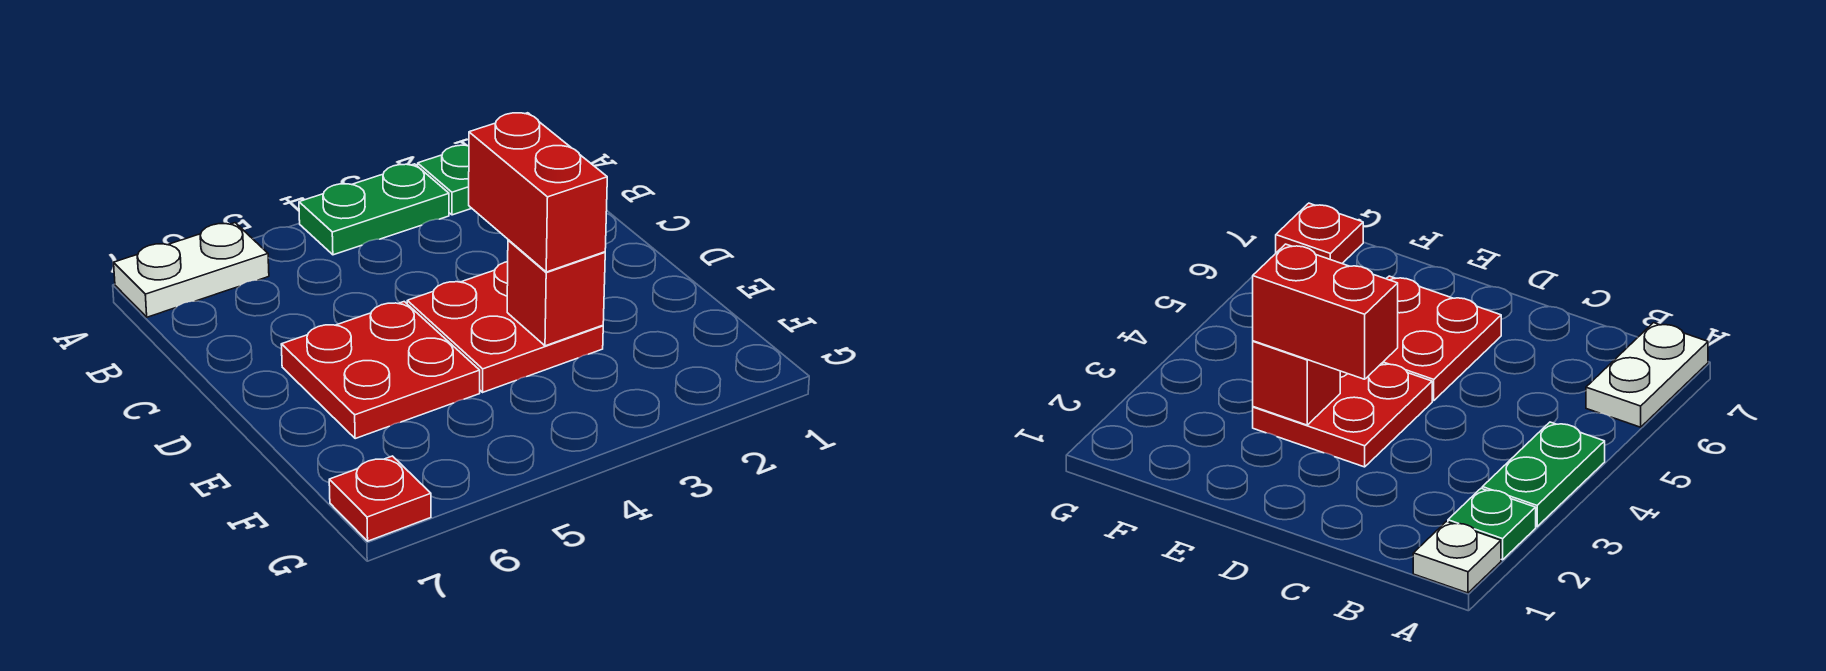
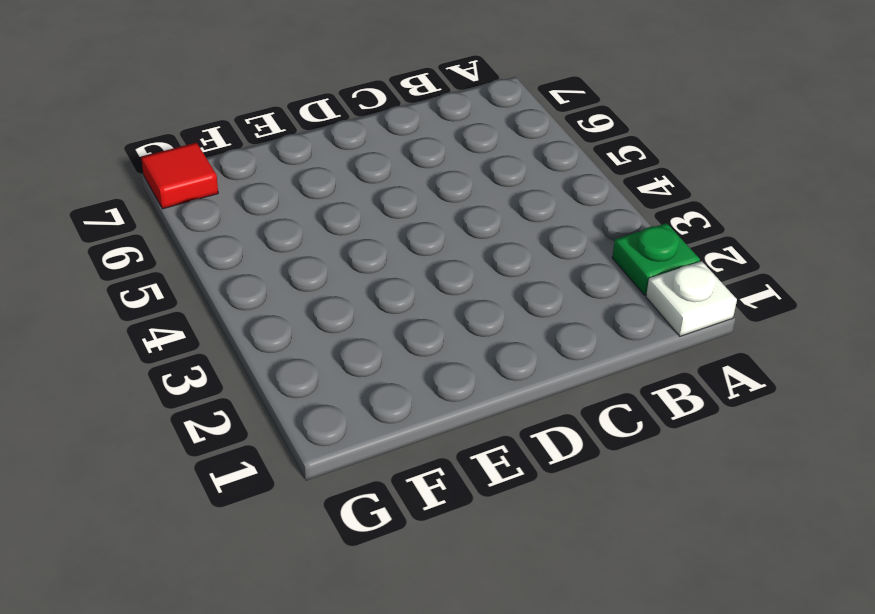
red 1x1 tile [141,143,218,209] -> red 1x1 plate [329,456,431,541]
none -> green 1x2 plate [299,164,449,255]
none -> white 1x2 plate [114,223,269,317]

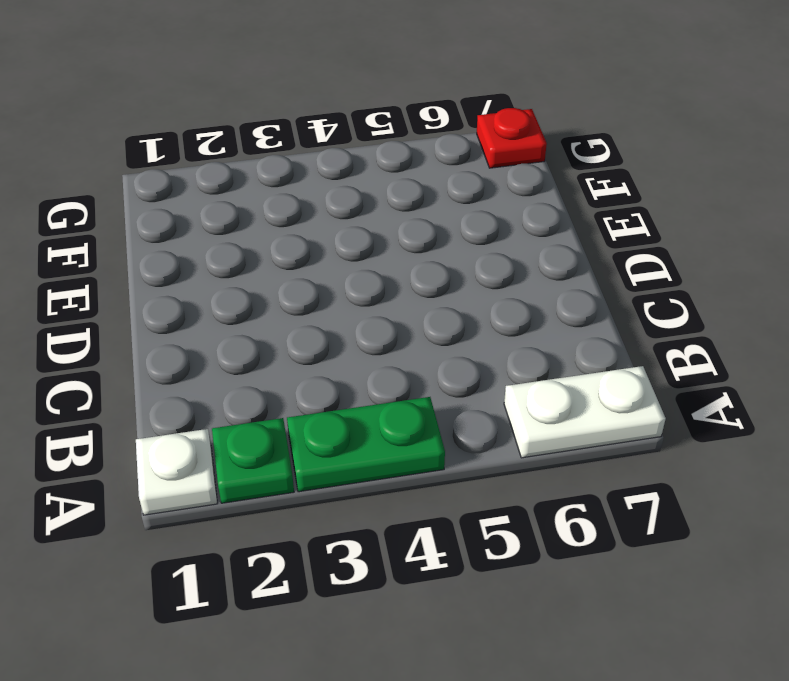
none -> red 2x2 plate [407,262,603,392]
none -> red 2x2 plate [281,302,480,439]

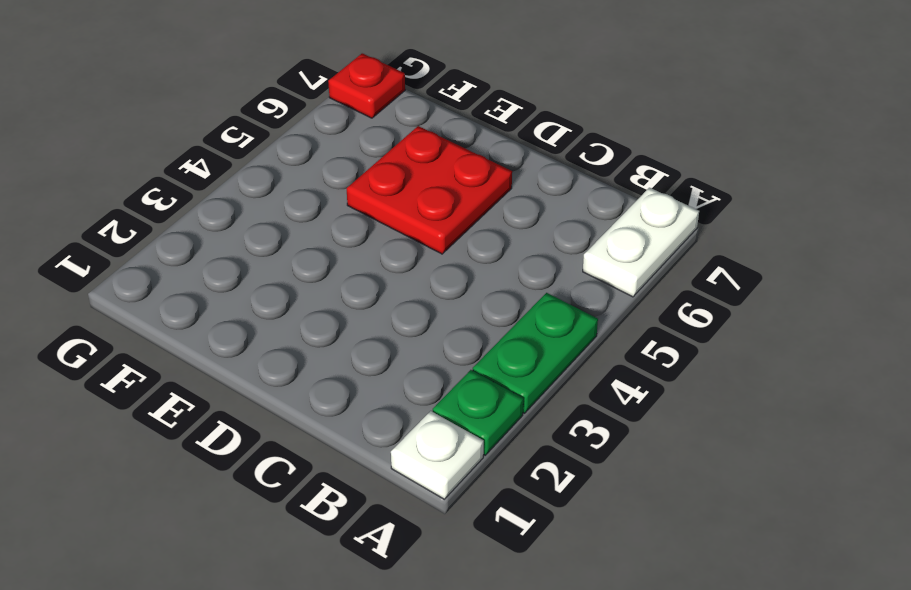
none -> red 2x2 plate [407,262,603,392]
none -> red 1x1 brick [507,240,605,346]

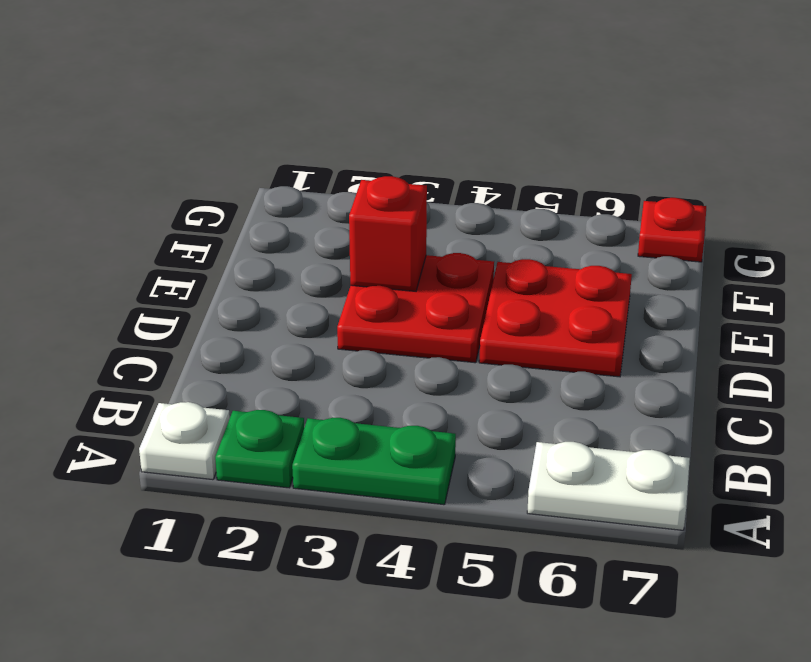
none -> red 1x2 brick [469,113,607,272]

